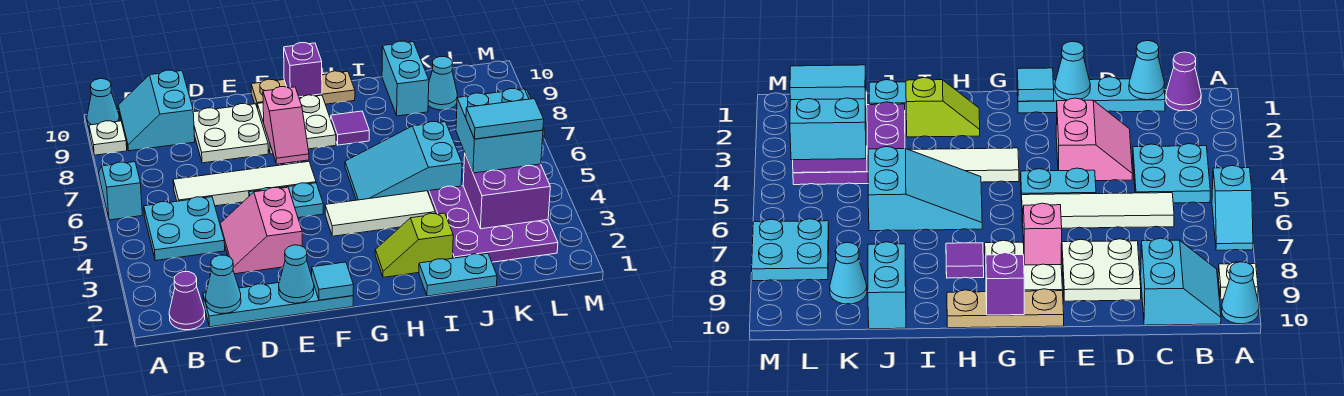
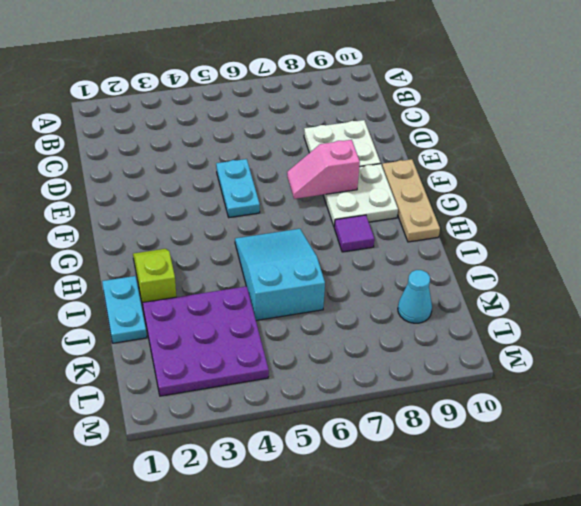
none -> cyan 1x2 slope [99,162,142,220]
none -> white 1x1 plate [89,121,127,155]
none -> cyan 1x1 cone [87,79,119,127]
none -> purple 1x1 cone [169,272,205,330]

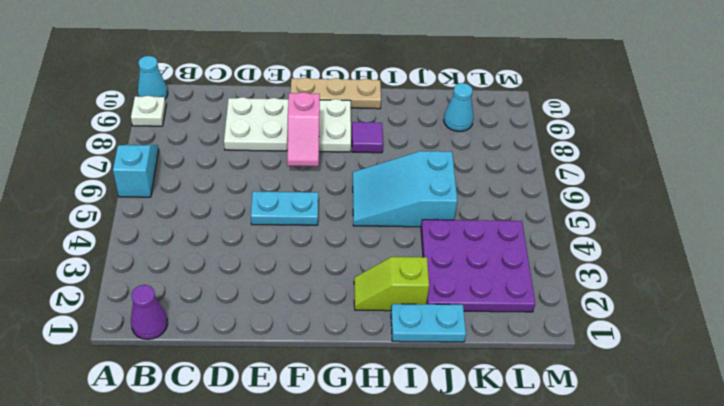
none -> cyan 2x2 plate [144,197,225,261]
none -> cyan 2x2 slope [118,70,195,151]
none -> cyan 1x4 plate [203,283,353,327]
none -> white 1x4 tile [173,161,316,206]

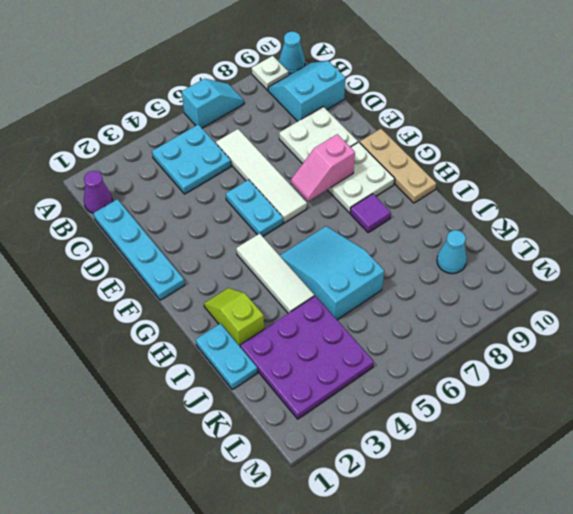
none -> pink 2x2 slope [220,187,302,274]
none -> cyan 1x2 brick [382,41,429,116]
none -> cyan 2x2 plate [752,219,829,281]
none -> cyan 1x1 cone [206,255,241,314]

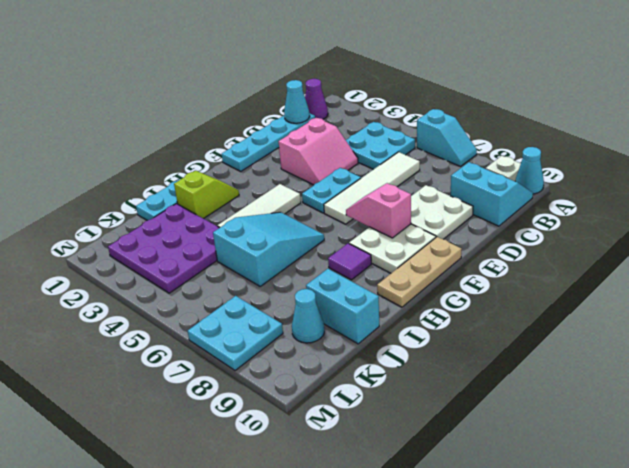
pink 2x2 slope [279,118,358,185] -> pink 2x2 slope turned to [220,187,302,274]
none -> cyan 1x1 cone [279,245,314,303]
none -> cyan 1x1 tile [312,262,354,300]
none -> purple 1x1 brick [284,43,322,97]
none -> purple 2x2 brick [463,155,550,229]

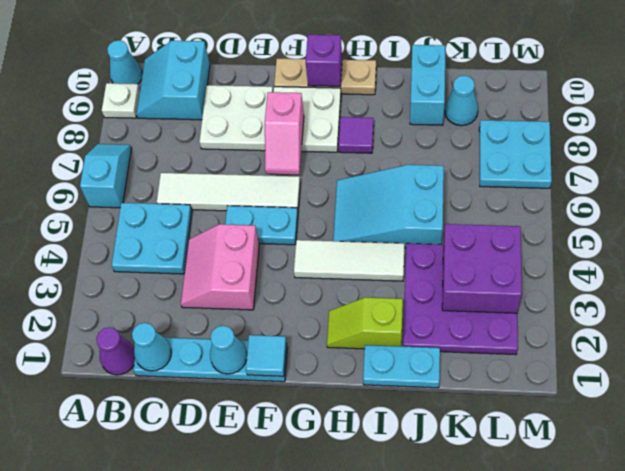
none -> cyan 2x2 brick [456,89,543,173]
none -> cyan 1x2 tile [466,99,544,139]

